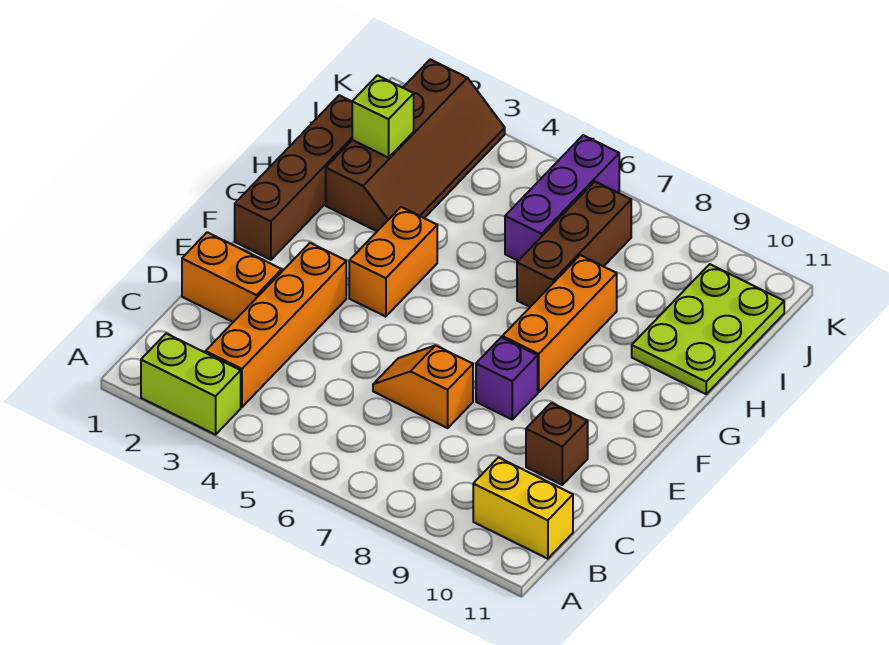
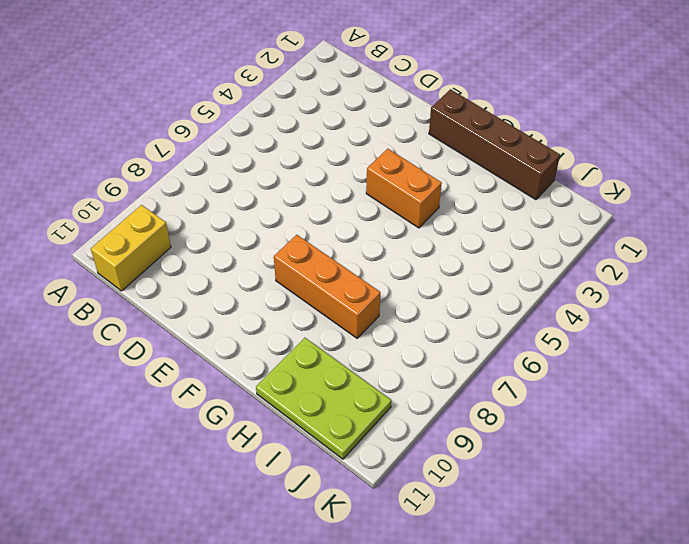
none -> lime 1x2 brick [141,334,241,435]
none -> orange 1x4 brick [206,243,346,407]
none -> orange 1x2 brick [182,232,282,322]

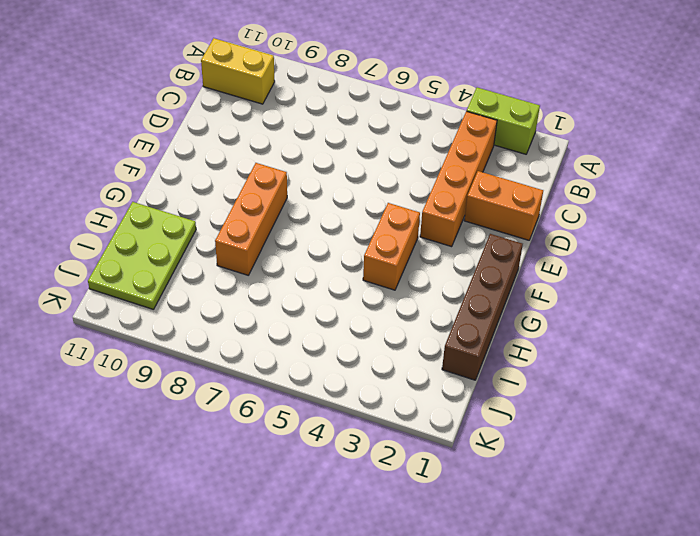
none -> orange 1x2 slope [373,345,473,428]
none -> brown 1x1 brick [526,403,588,485]
none -> purple 1x1 brick [476,337,538,419]

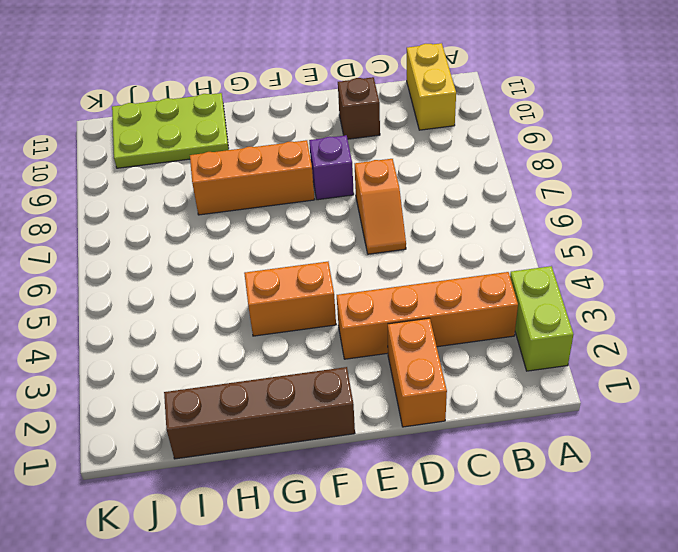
none -> brown 2x4 slope [326,59,505,231]
none -> brown 1x3 brick [517,182,631,307]
none -> purple 1x3 brick [505,135,619,261]

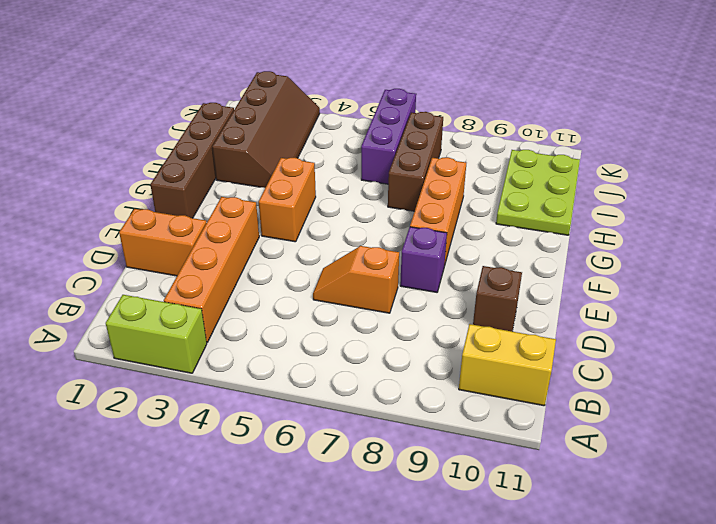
none -> lime 1x1 brick [352,75,414,158]

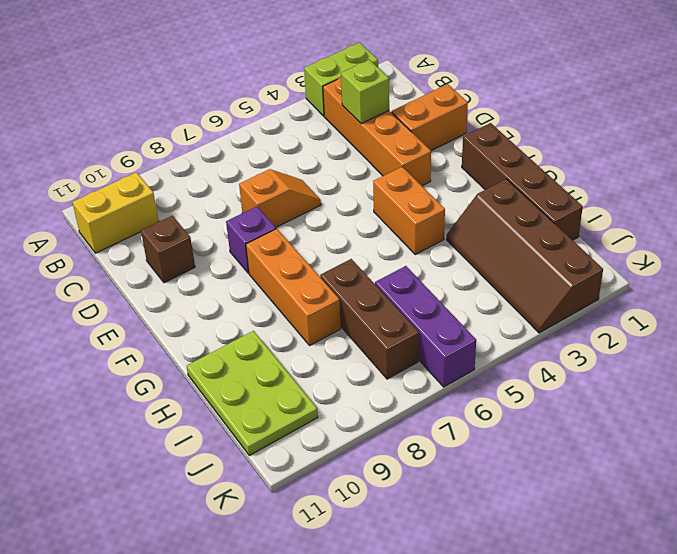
lime 1x1 brick [341,60,389,124] -> lime 1x1 brick moved to [352,75,414,158]

